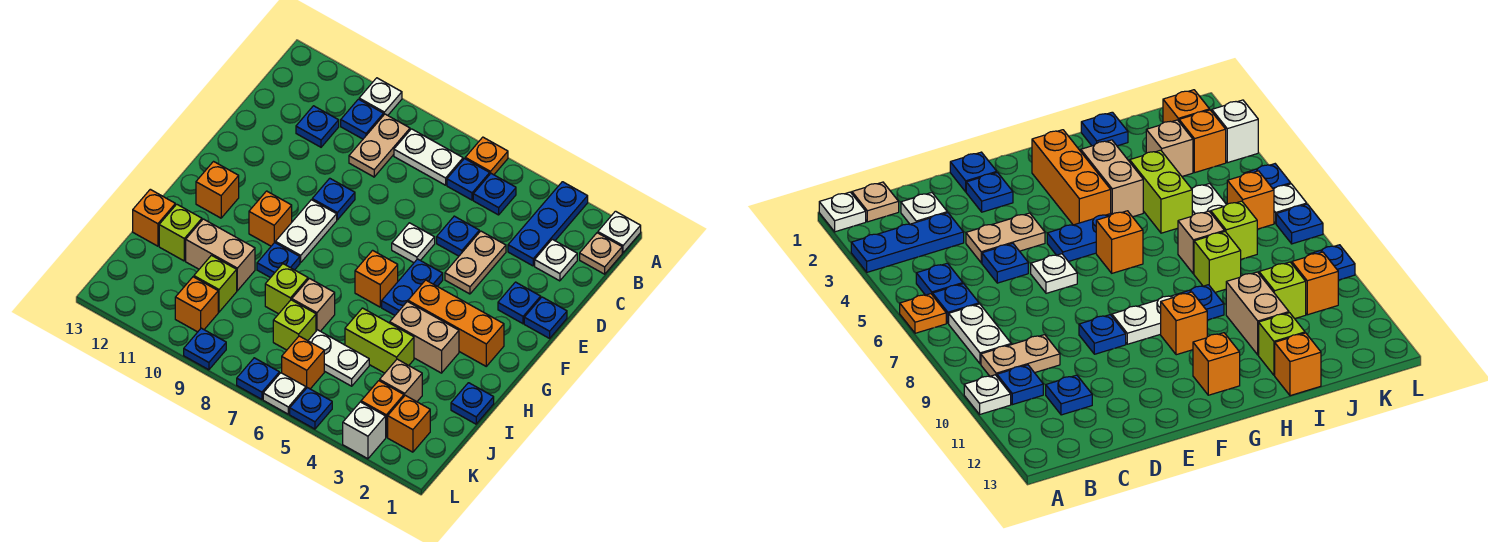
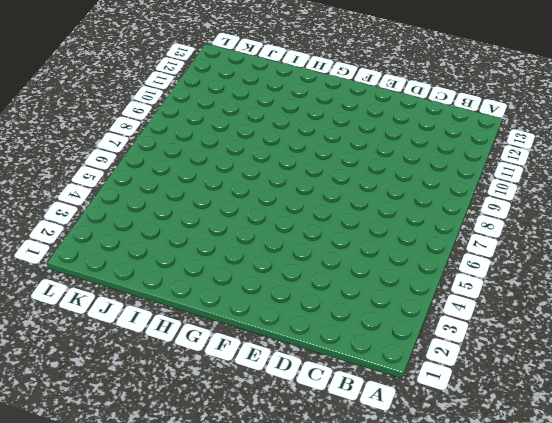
none -> white 1x1 plate [598,211,641,253]
none -> blue 1x3 plate [508,182,588,266]
none -> orange 1x1 plate [465,137,508,175]
none -> white 1x1 plate [359,78,402,115]

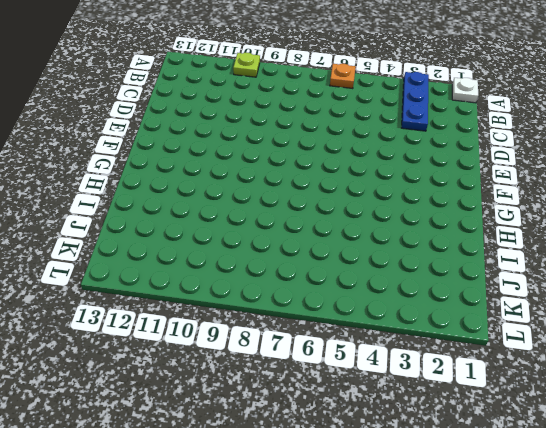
lime 1x1 plate [233,53,260,77] -> white 1x1 plate [359,78,402,115]
none -> tan 1x1 plate [580,233,622,274]
none -> blue 1x1 plate [473,174,516,215]
none -> blue 1x1 plate [447,159,490,200]
none -> white 1x2 plate [394,129,463,185]

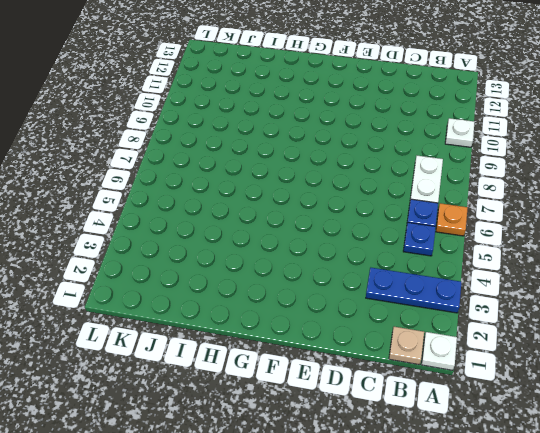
none -> tan 1x2 plate [349,114,410,177]
none -> blue 1x1 plate [341,99,384,139]
none -> white 1x1 plate [535,239,577,281]
none -> blue 1x1 plate [296,106,339,147]

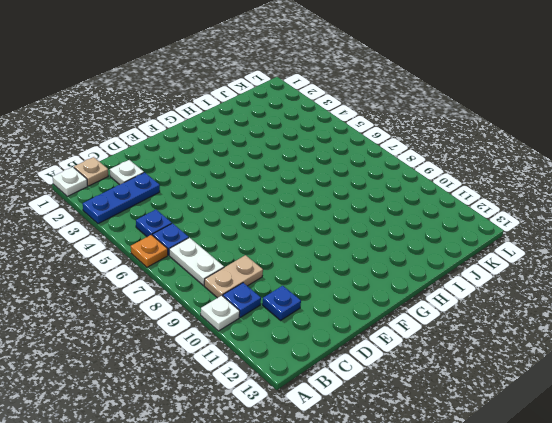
none -> tan 1x2 plate [445,231,506,294]
none -> blue 1x1 plate [437,216,479,256]
none -> blue 1x1 plate [524,297,567,338]
none -> blue 1x1 plate [498,282,541,324]

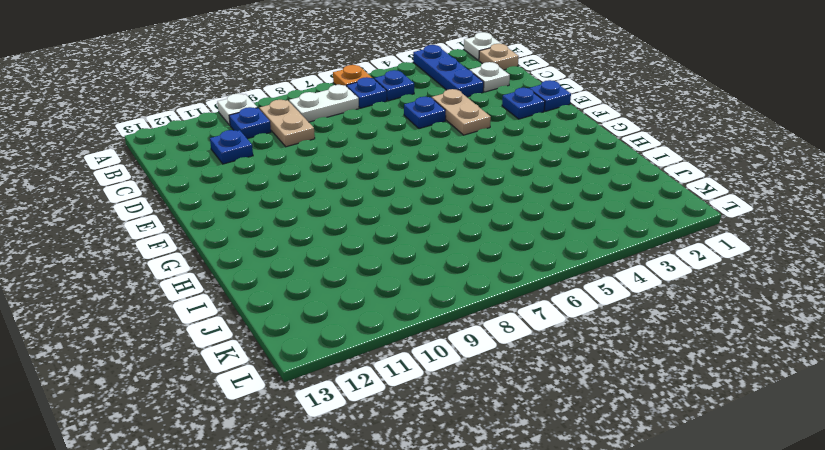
none -> white 1x1 plate [392,223,435,263]
none -> blue 1x1 plate [312,178,355,220]
none -> blue 1x2 plate [382,259,443,315]
none -> white 1x2 plate [275,200,337,263]

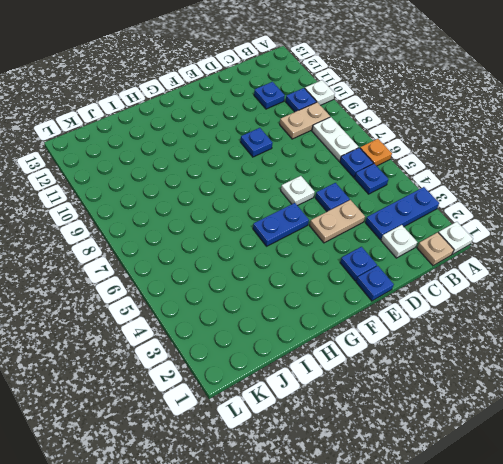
none -> white 1x2 plate [275,200,337,263]
none -> orange 1x3 brick [408,280,504,366]
none -> orange 1x1 brick [355,250,398,307]
none -> orange 1x1 brick [249,191,292,246]

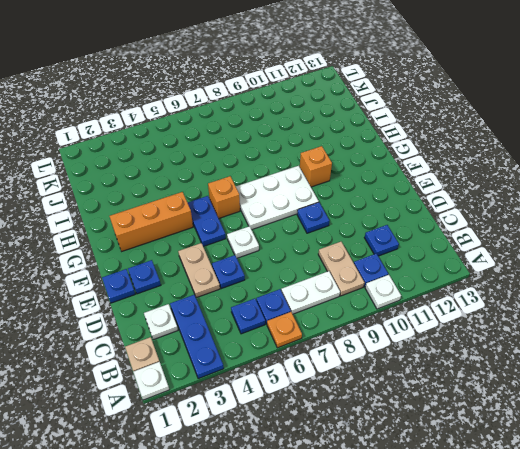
white 2x3 plate [236,166,319,230] -> white 1x2 plate [275,200,337,263]
none -> orange 1x1 brick [196,162,239,218]
none -> tan 1x2 brick [390,302,459,373]
none -> blue 1x1 plate [257,243,300,278]
none -> blue 1x1 plate [451,383,494,424]

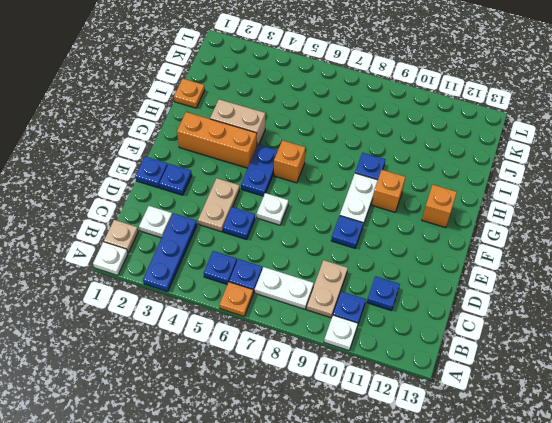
orange 1x1 plate [174,79,205,108] -> blue 1x1 plate [451,383,494,424]
none -> lime 1x2 brick [345,308,414,373]
none -> tan 1x1 brick [292,278,335,331]
none -> lime 1x1 brick [265,264,308,314]
none -> tan 1x2 brick [186,219,255,291]

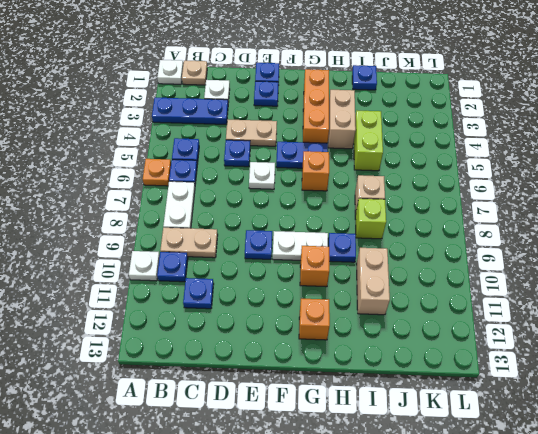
none -> lime 1x1 brick [159,204,202,261]
none -> orange 1x1 brick [133,189,175,246]
none -> tan 1x1 brick [380,359,422,402]
none -> white 1x2 plate [308,330,369,386]

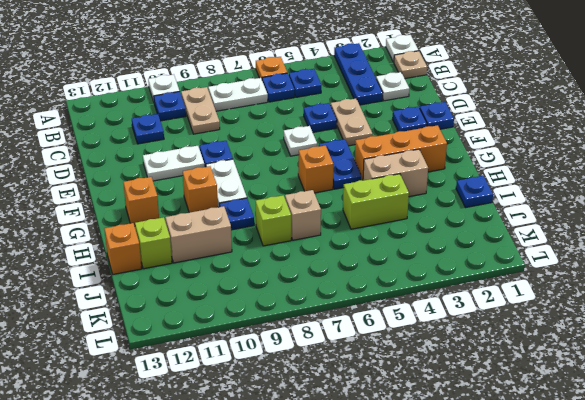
white 1x2 plate [143,146,204,181] -> white 1x2 plate moved to [308,330,369,386]
none -> tan 1x1 brick [380,359,422,402]
none -> lime 1x1 brick [273,300,316,350]
none -> lime 1x1 brick [194,255,237,312]
none -> orange 1x1 brick [388,395,430,452]

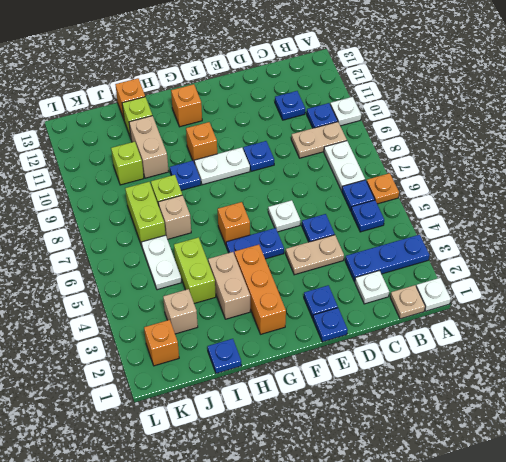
lime 1x2 brick [125,182,166,246] -> lime 1x1 brick [273,300,316,350]
none -> orange 1x1 brick [361,381,404,437]
none -> orange 1x1 brick [282,336,324,389]
none -> orange 1x1 brick [175,277,218,332]
none -> white 1x1 brick [343,402,386,459]

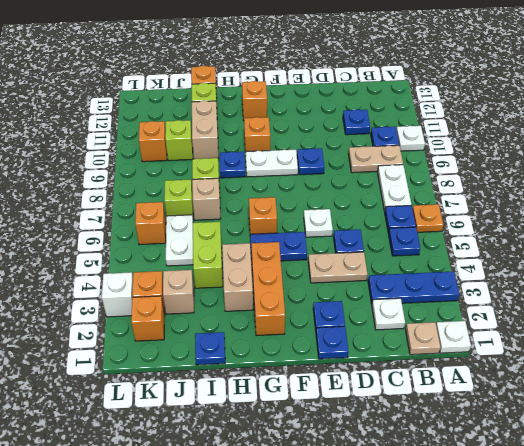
none -> blue 1x1 plate [290,388,332,429]
none -> white 1x1 plate [263,373,306,414]
none -> blue 1x1 plate [237,358,279,399]
none -> blue 1x1 plate [184,328,226,370]

